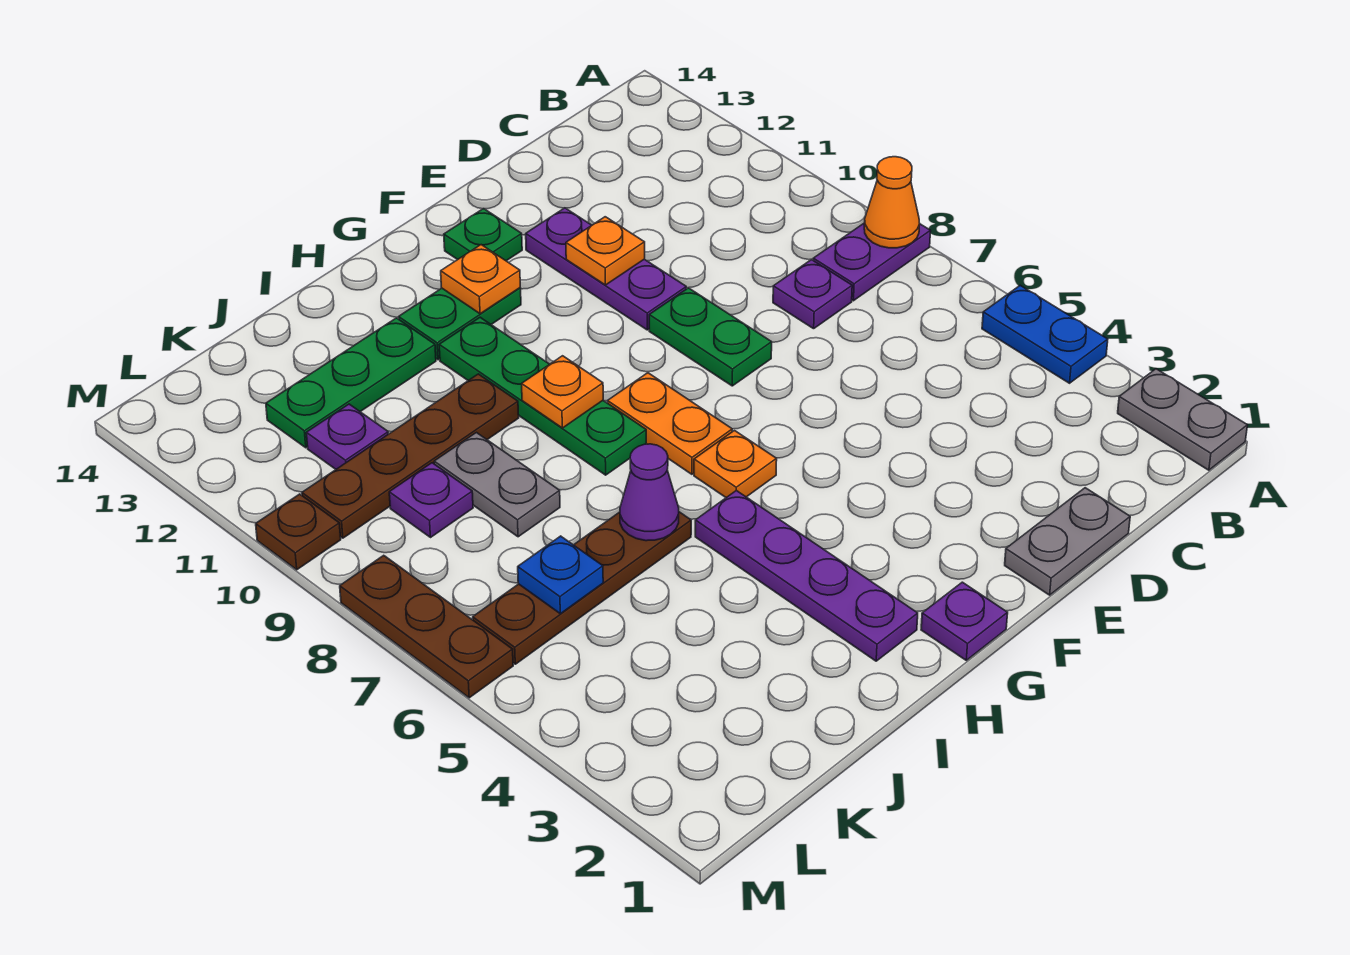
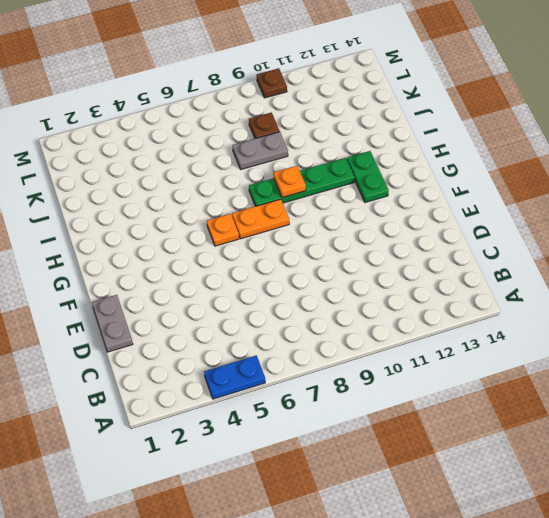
brown 1x1 plate [249,113,280,139] -> purple 1x1 plate [389,463,473,537]
none -> grey 1x2 plate [1118,369,1247,470]
none -> purple 1x2 plate [813,223,931,301]
none -> purple 1x1 plate [773,260,852,329]

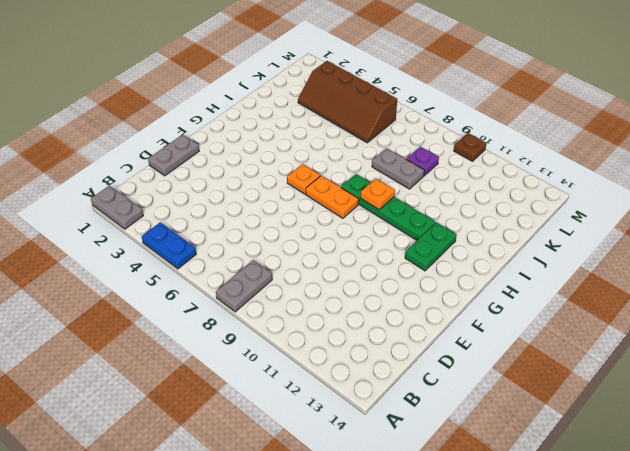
grey 1x2 plate [216,260,272,312] -> purple 1x2 plate [813,223,931,301]
brown 2x4 slope [298,61,397,143] -> brown 1x4 plate [473,512,691,664]
none -> purple 1x1 plate [773,260,852,329]
none -> green 1x2 plate [649,288,772,386]
none -> purple 1x3 plate [526,208,686,330]

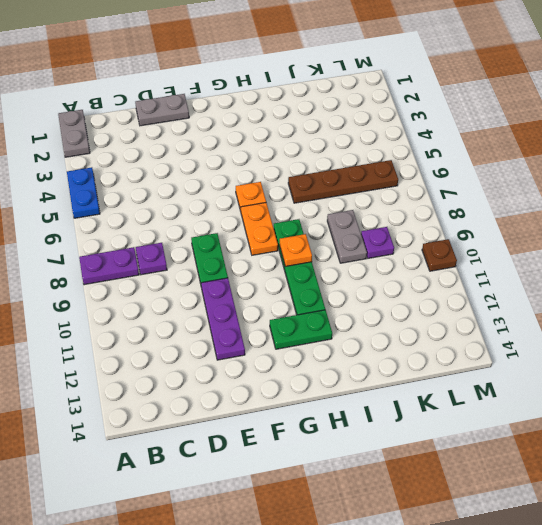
none -> green 1x1 plate [444,209,522,261]
none -> purple 1x1 plate [921,582,1008,660]
none -> purple 1x4 plate [695,490,918,661]

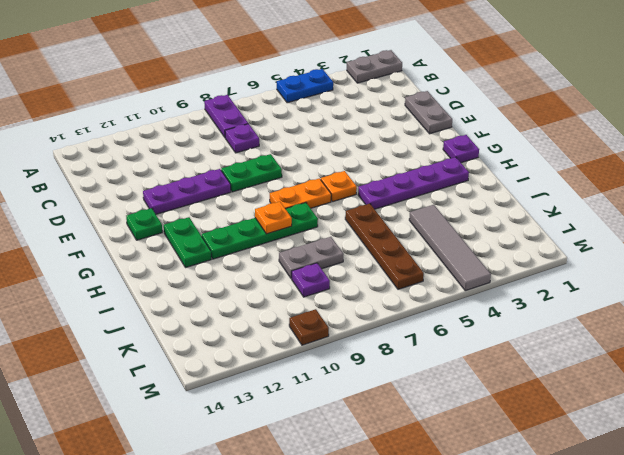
grey 1x4 tile [409,205,491,291] -> none
none -> brown 1x4 plate [302,374,519,538]
none -> green 1x3 plate [266,318,436,448]
none -> purple 1x1 plate [306,404,388,469]

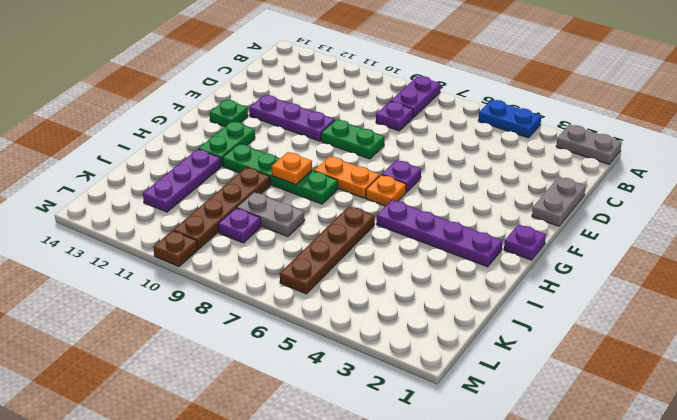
purple 1x1 plate [382,160,421,193] -> purple 1x1 plate moved to [306,404,388,469]
purple 1x3 plate [143,149,221,212] -> green 1x3 plate [266,318,436,448]
none -> brown 1x3 plate [340,555,513,698]
none -> orange 1x1 cone [864,157,920,248]
none -> orange 1x1 plate [566,217,645,285]

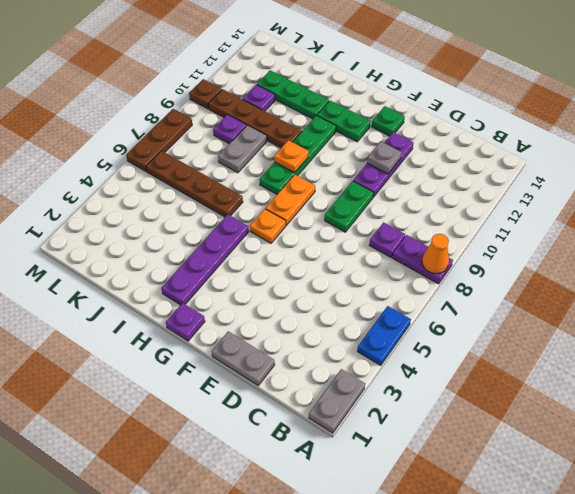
grey 1x1 plate [367,142,402,174] -> orange 1x1 plate [566,217,645,285]
none -> orange 1x1 plate [441,245,520,314]
none -> purple 1x1 cone [620,444,679,541]
none -> blue 1x1 plate [518,536,603,614]

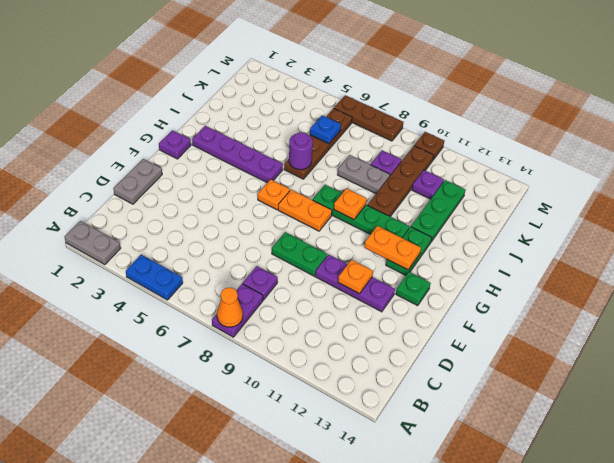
orange 1x2 plate [364,226,421,270] -> orange 1x1 plate [441,245,520,314]
purple 1x1 round brick [289,132,313,170] -> purple 1x1 cone [620,444,679,541]

